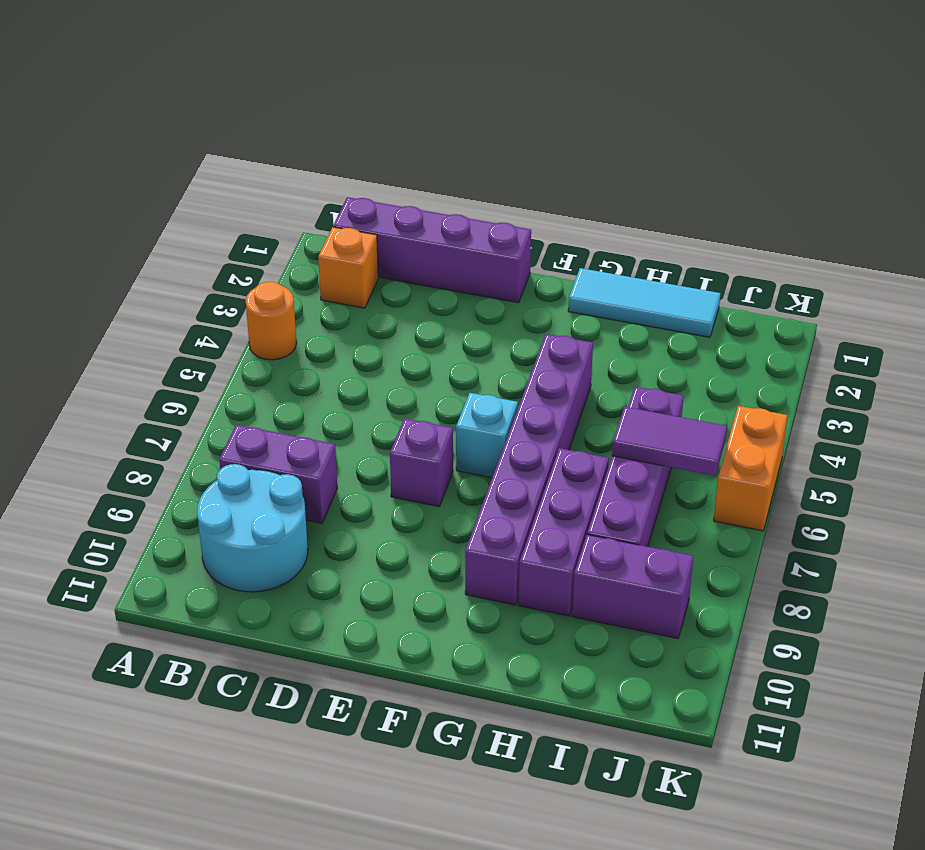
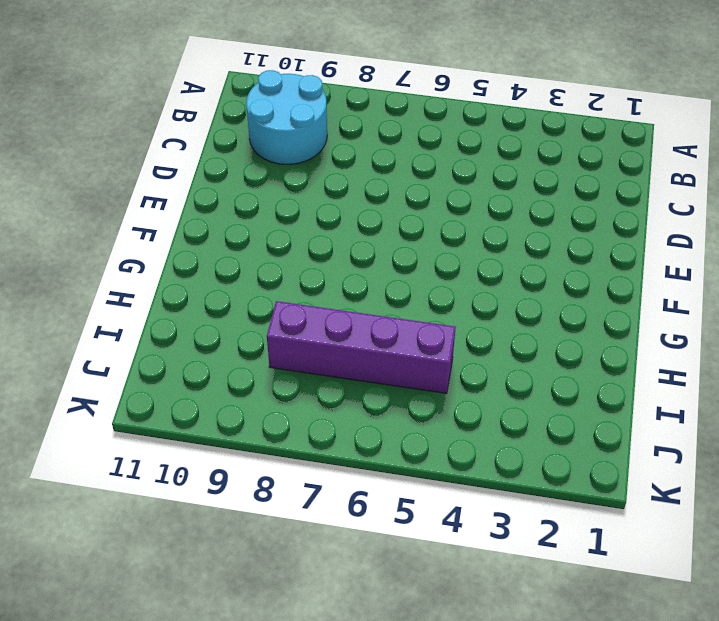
none -> orange 1x1 round brick [246,282,296,360]
none -> purple 1x4 brick [333,197,531,303]
none -> orange 1x1 brick [318,227,378,308]

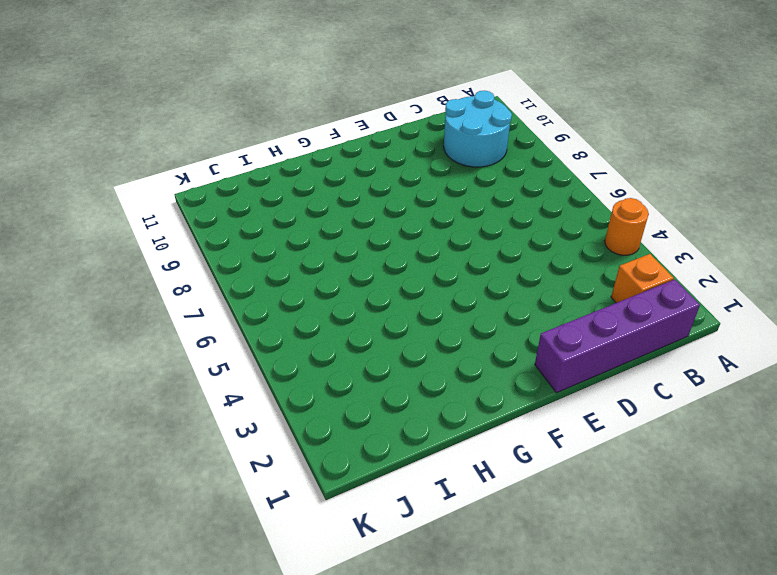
none -> purple 1x2 brick [219,425,337,523]
none -> purple 1x1 brick [390,418,453,507]
none -> cyan 1x1 brick [456,393,518,478]

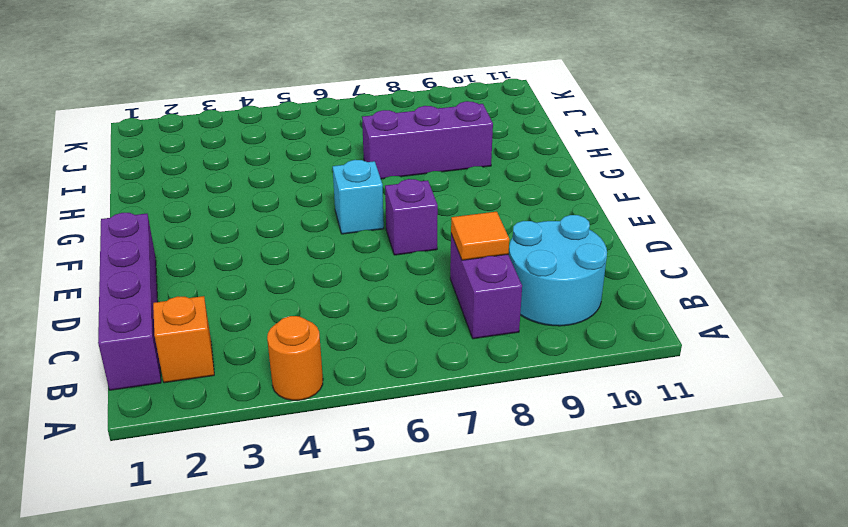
orange 1x1 tile [451,212,509,260] -> none
none -> cyan 1x3 tile [568,268,721,337]
none -> purple 1x6 brick [465,334,593,605]
none -> purple 1x4 brick [587,387,684,547]

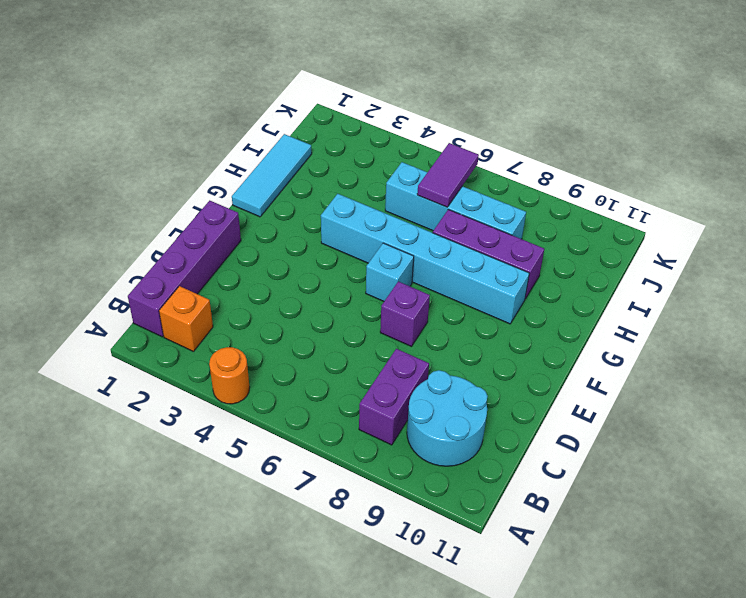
cyan 1x6 brick [321,194,529,324] -> purple 1x6 brick [465,334,593,605]
cyan 1x4 brick [385,162,526,239] -> purple 1x4 brick [587,387,684,547]
none -> purple 1x2 brick [572,535,693,638]
none -> orange 1x2 brick [714,406,788,531]

